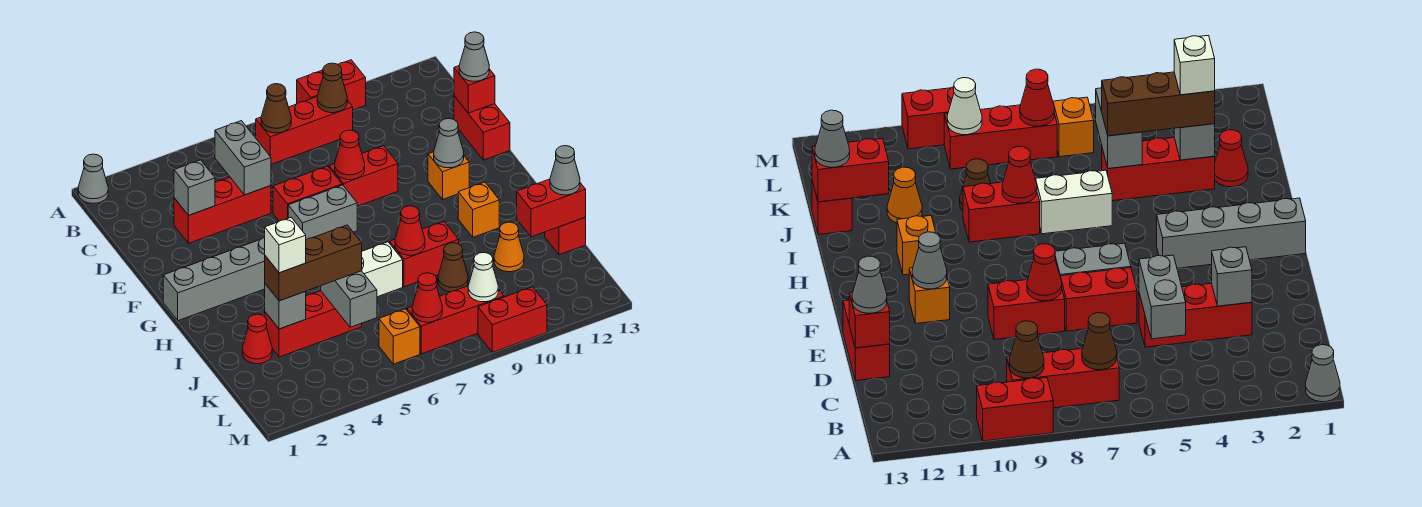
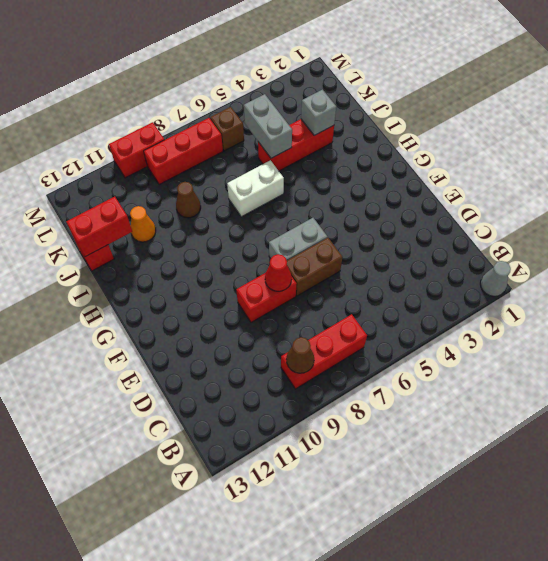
brown 1x2 brick [287,238,343,296] -> red 1x2 brick [273,166,342,221]
brown 1x1 brick [210,107,244,151] -> orange 1x1 brick [379,309,420,364]
none -> red 1x2 brick [297,60,366,110]
none -> red 1x3 brick [174,177,271,243]
none -> red 1x2 brick [454,96,510,160]
none -> orange 1x1 brick [428,152,469,199]

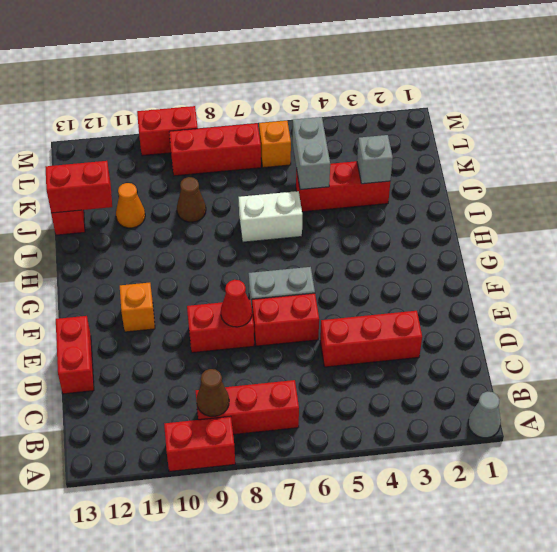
none -> grey 1x4 brick [163,238,265,321]
none -> orange 1x1 brick [458,182,499,237]
none -> red 1x2 brick [390,222,459,287]
none -> red 1x1 cone [242,314,272,364]

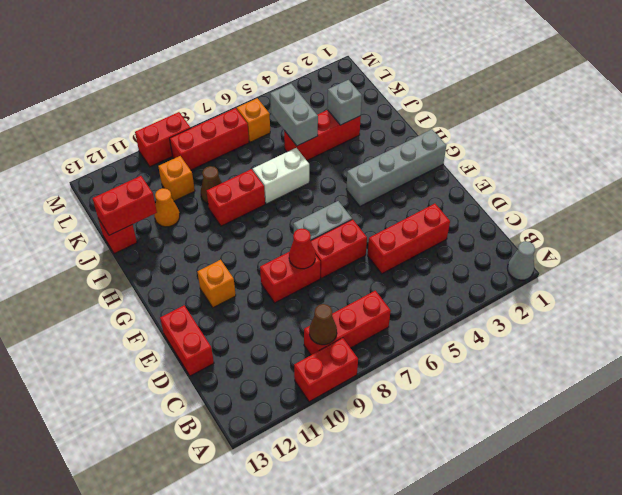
orange 1x1 brick [158,156,195,201] -> orange 1x1 brick moved to [458,182,499,237]
none -> red 1x1 cone [242,314,272,364]
none -> brown 1x1 cone [261,84,291,133]
none -> grey 1x2 brick [215,121,271,195]
none -> grey 1x1 brick [174,160,215,215]

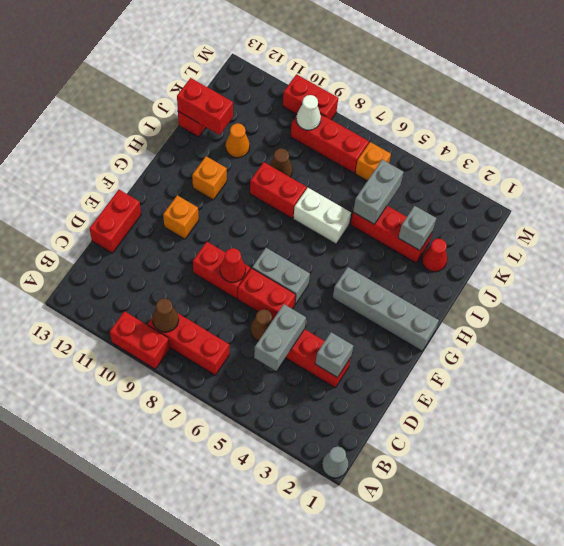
brown 1x1 cone [250,309,273,341] -> brown 1x1 cone moved to [261,84,291,133]
none -> red 1x1 brick [454,66,495,113]
none -> grey 1x1 cone [434,119,464,168]
none -> red 1x1 cone [395,206,425,255]
none -> red 1x1 cone [412,273,442,322]

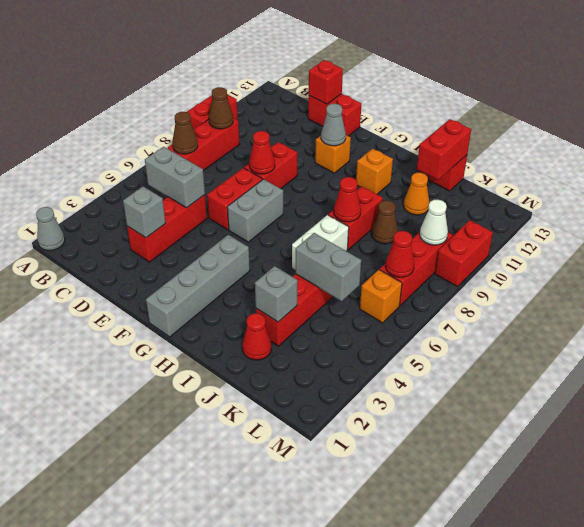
none -> grey 1x1 cone [459,32,489,81]
none -> brown 1x3 brick [265,225,362,301]
none -> grey 1x1 cone [550,146,580,195]
none -> white 1x1 brick [265,217,306,273]

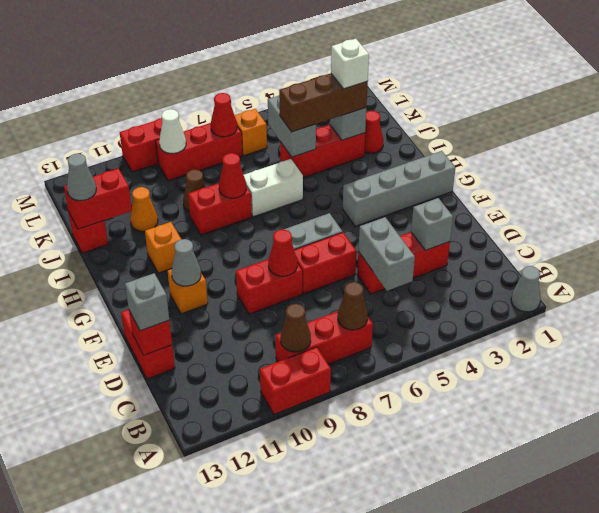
grey 1x1 brick [125,273,169,331] -> grey 1x1 cone [459,32,489,81]

